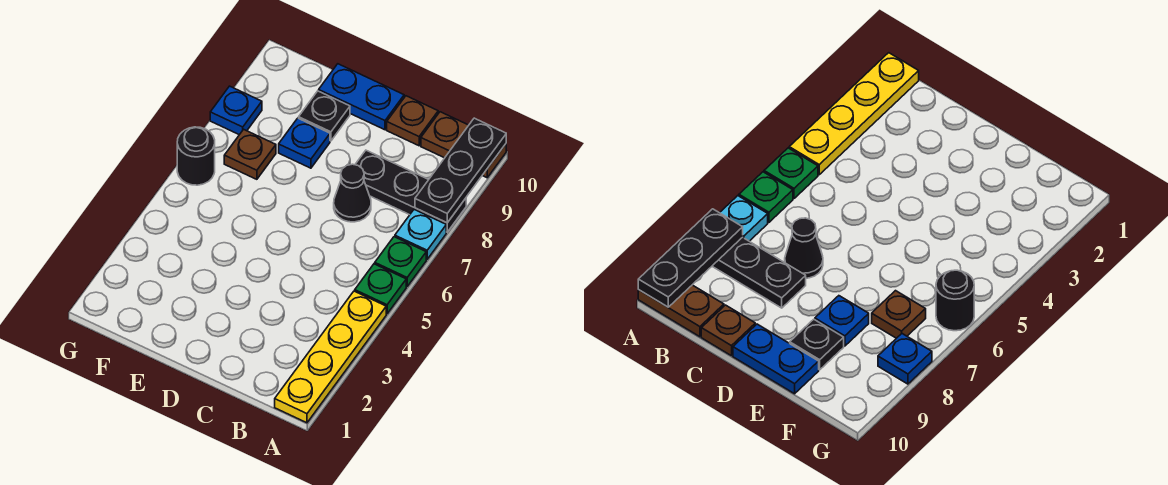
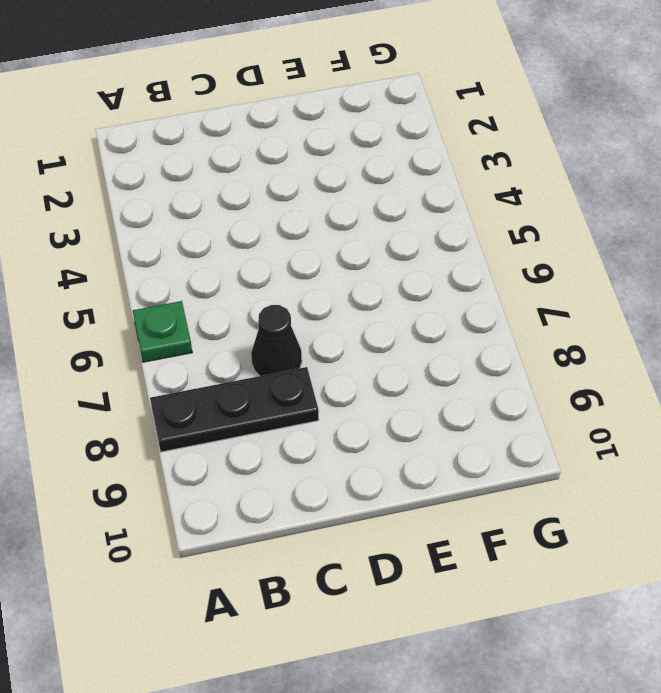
none -> yellow 1x4 plate [275,291,386,423]
none -> green 1x1 plate [355,264,406,314]
none -> cyan 1x1 plate [395,210,446,259]

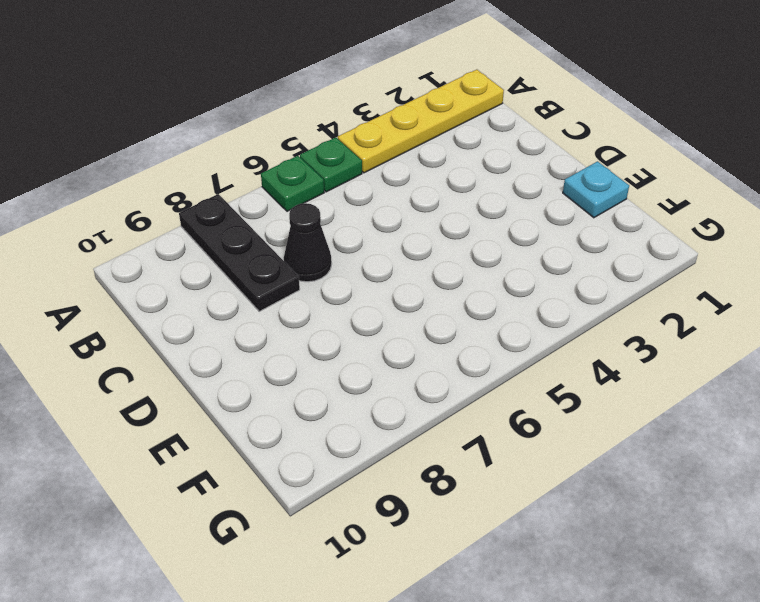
cyan 1x1 plate [563,161,629,218] -> cyan 1x1 plate moved to [395,210,446,259]
none -> brown 1x2 plate [421,112,506,178]
none -> brown 1x1 plate [387,96,438,146]
none -> blue 1x2 plate [319,64,404,130]

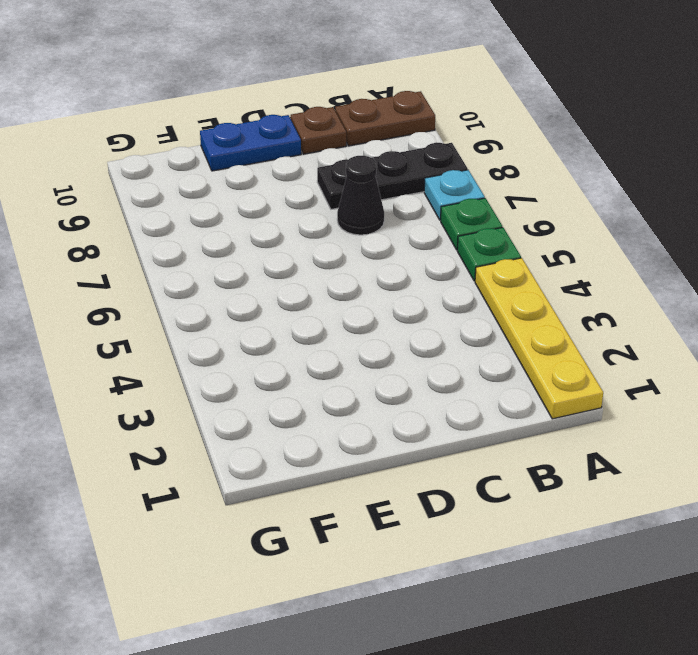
none -> blue 1x1 plate [279,118,330,168]
none -> black 1x1 plate [299,91,350,141]
none -> brown 1x1 plate [224,129,276,179]

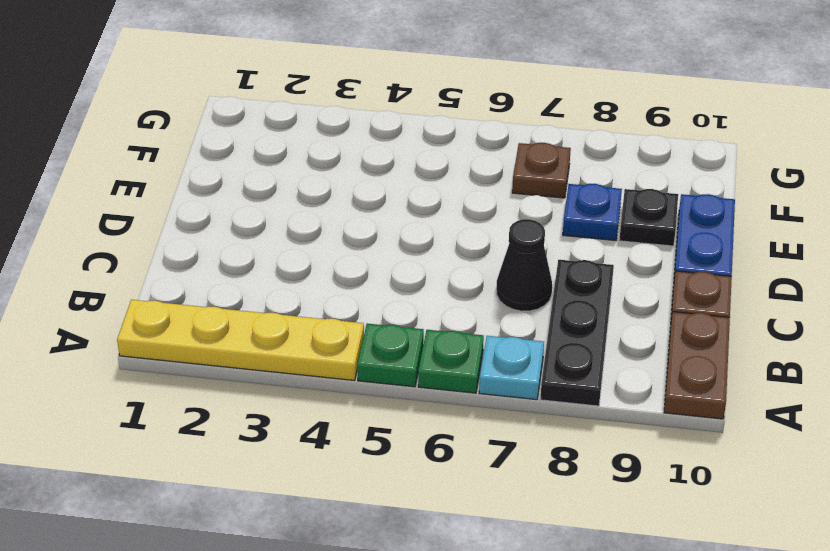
none -> black 1x1 round brick [177,127,215,185]
none -> blue 1x1 plate [210,86,262,135]
none -> black 1x3 plate [415,118,506,223]

